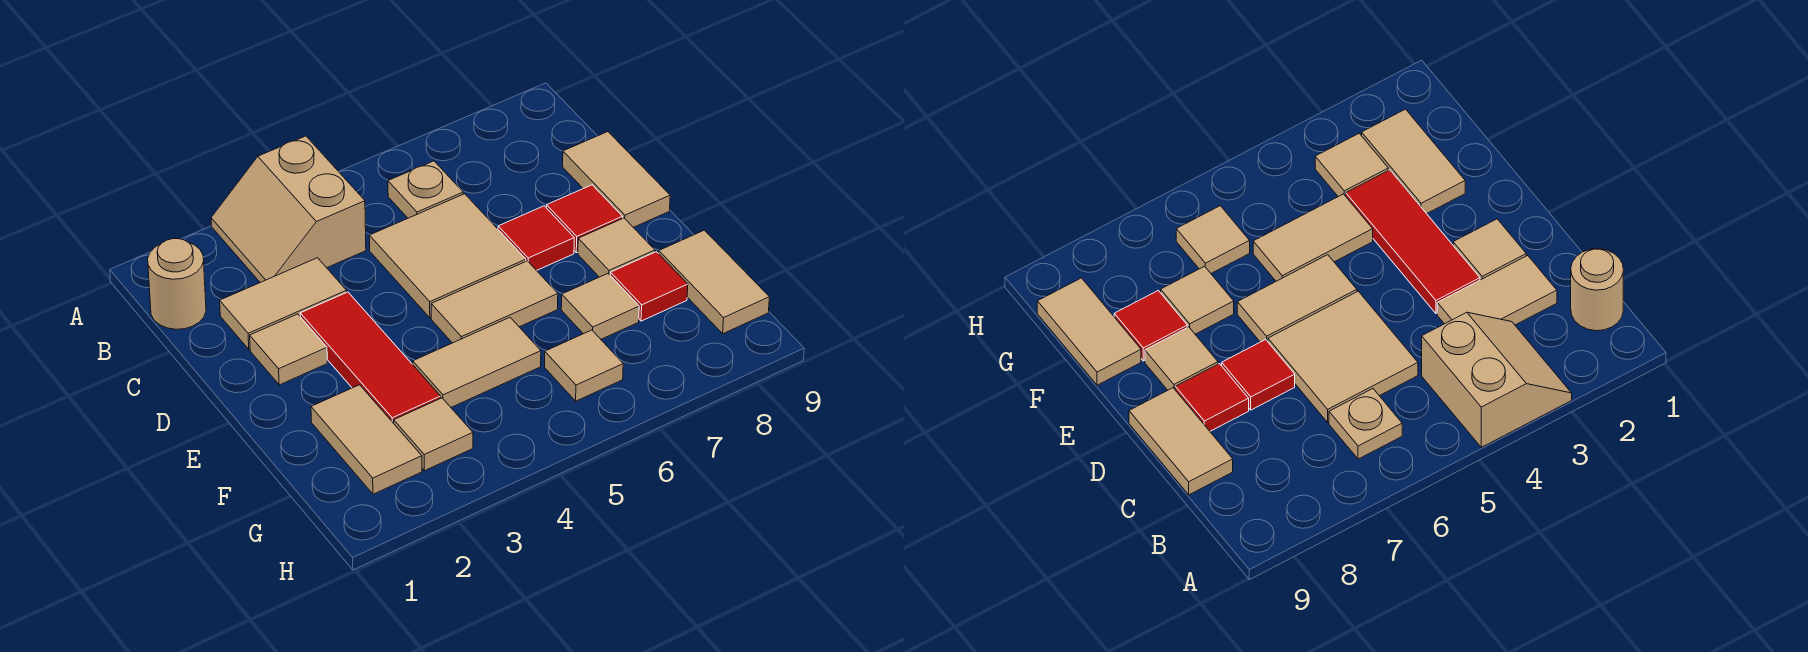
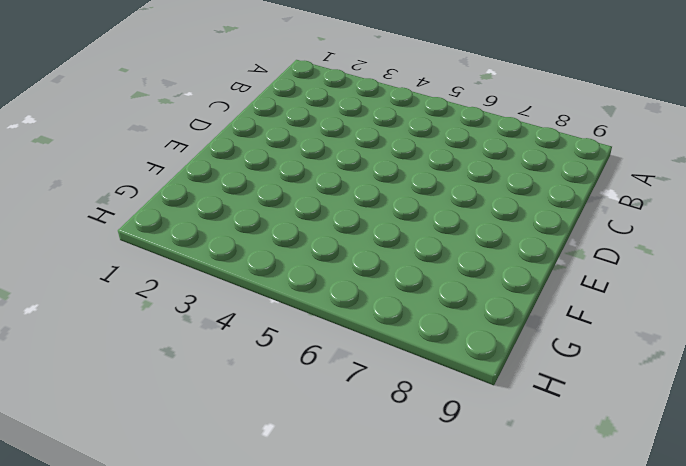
none -> tan 2x2 slope [211,136,366,282]
none -> tan 1x1 round brick [148,239,206,329]
none -> tan 1x1 plate [388,161,463,218]

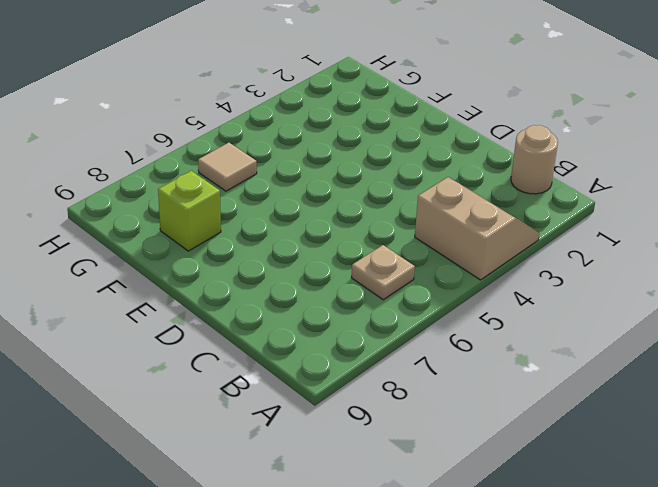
lime 1x1 brick [158,171,221,251] -> red 1x1 tile [610,252,688,321]
none -> tan 1x2 tile [220,258,347,349]
none -> tan 2x2 tile [369,194,526,318]
none -> tan 1x2 tile [563,132,670,227]

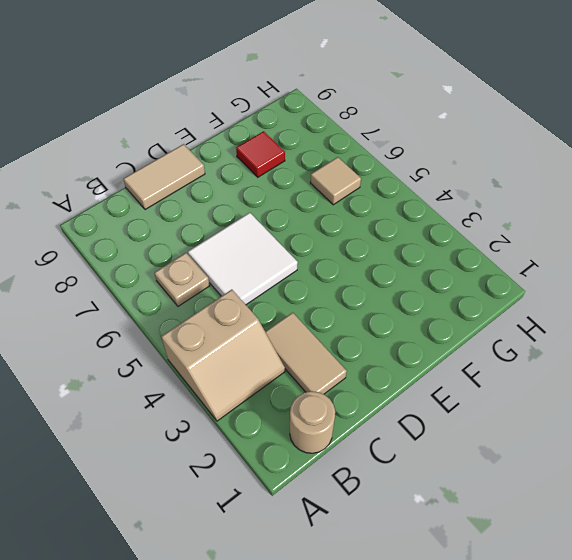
white 2x2 tile [188,213,298,305] -> tan 2x2 tile [369,194,526,318]
none -> tan 1x1 tile [250,314,327,385]
none -> red 1x3 tile [300,292,441,423]
none -> red 1x1 tile [498,206,574,271]

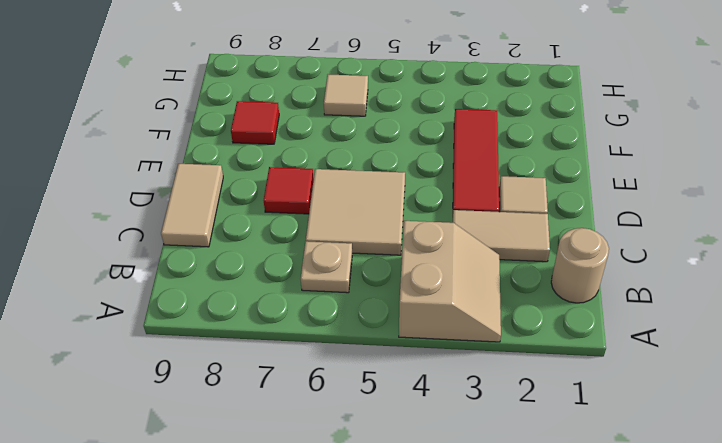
none -> red 1x1 tile [546,185,623,253]
none -> tan 1x2 tile [431,261,558,343]
none -> tan 1x1 tile [578,218,655,277]

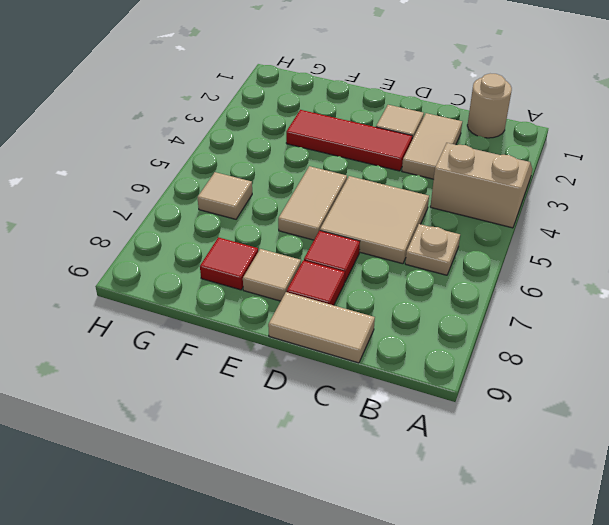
none -> tan 1x2 tile [311,385,422,494]
none -> tan 1x2 tile [413,318,541,407]
none -> tan 1x1 tile [561,274,639,339]

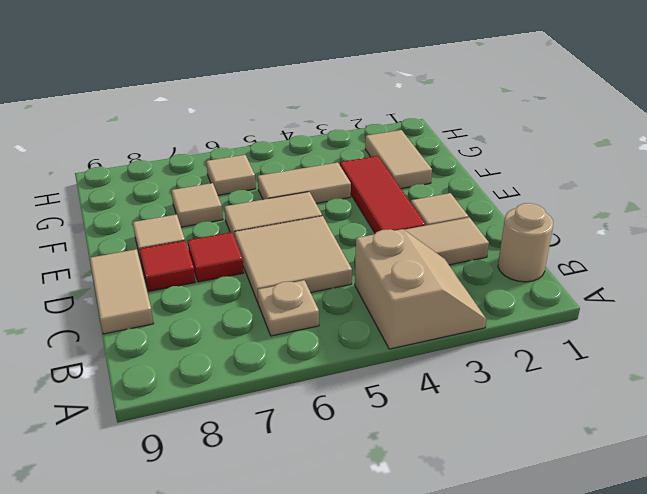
none -> red 1x1 tile [610,252,688,321]
none -> tan 1x2 tile [659,230,769,334]
none -> tan 1x1 tile [394,398,473,471]

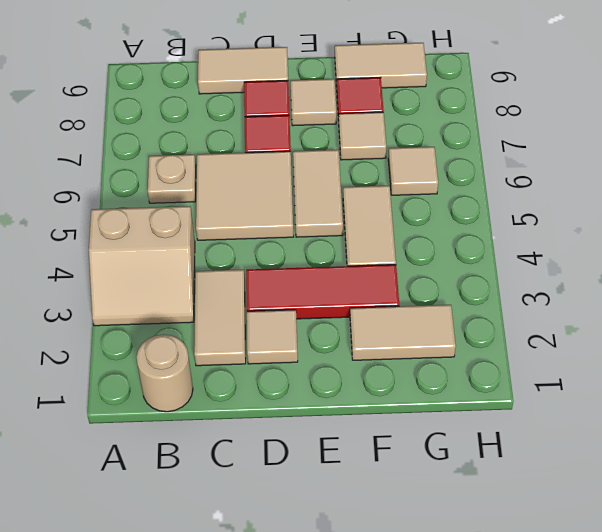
none -> tan 1x1 tile [394,398,473,471]

